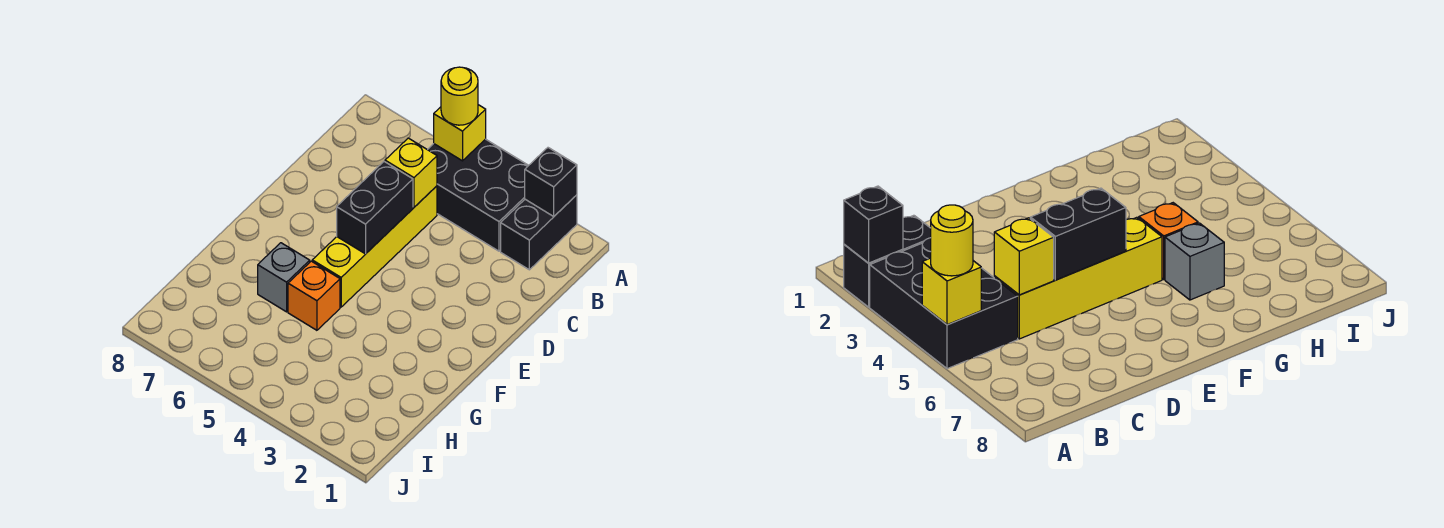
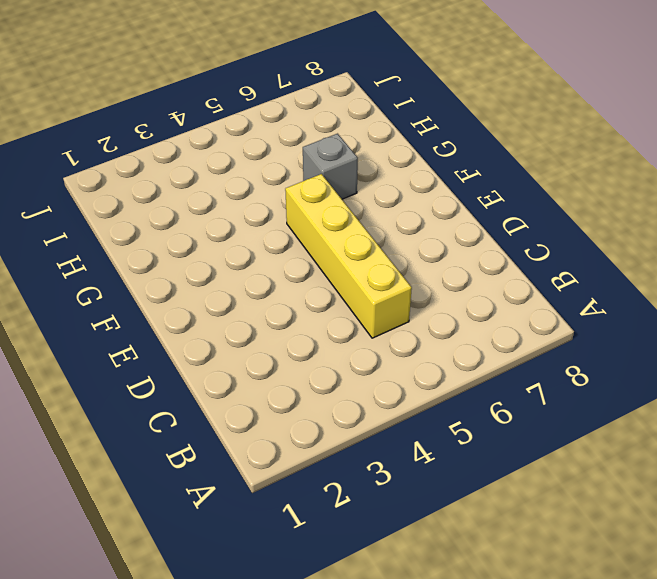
none -> black 1x2 brick [501,195,577,270]
none -> black 2x3 brick [428,139,529,251]

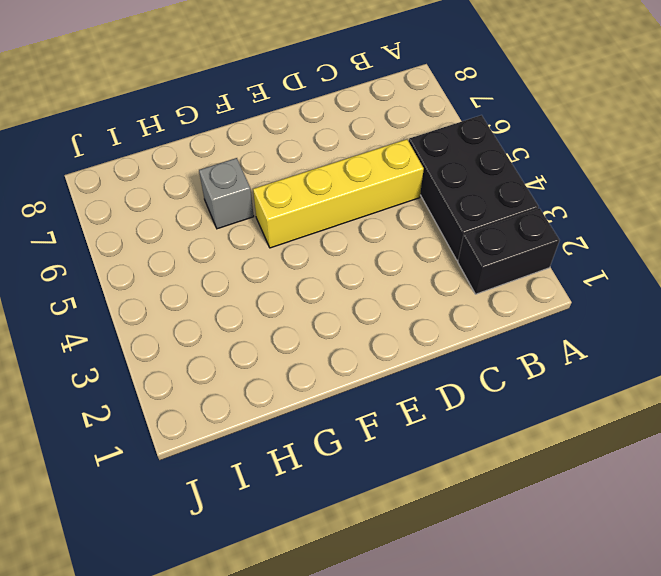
none -> orange 1x1 brick [288,261,340,330]
none -> black 1x1 brick [525,148,577,216]

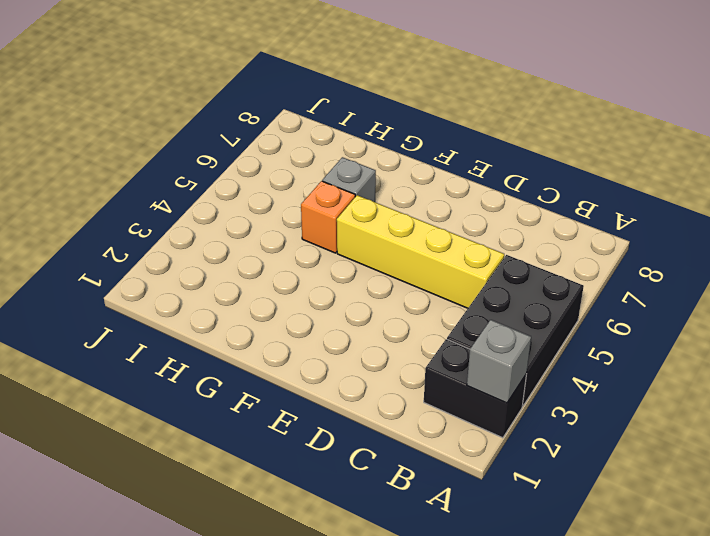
grey 1x1 brick [467,320,531,403] -> black 1x1 brick [525,148,577,216]
none -> yellow 1x1 brick [434,105,486,161]
none -> yellow 1x1 brick [385,138,437,207]

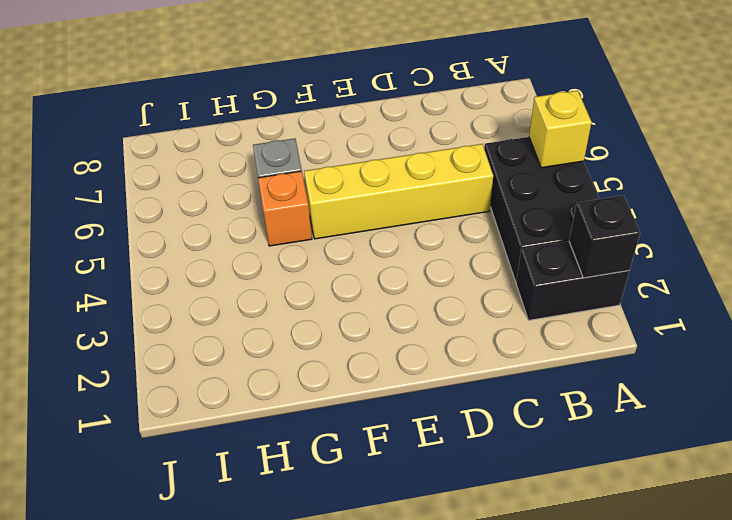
none -> yellow 1x1 brick [385,138,437,207]
none -> black 1x2 brick [337,162,413,254]

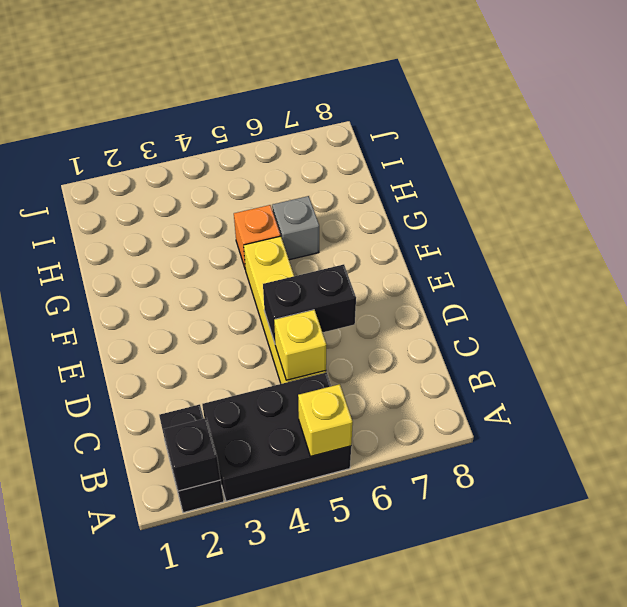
black 1x2 brick [263,264,356,343] -> black 1x2 brick turned to [337,162,413,254]
none -> yellow 1x1 round brick [441,67,478,125]

